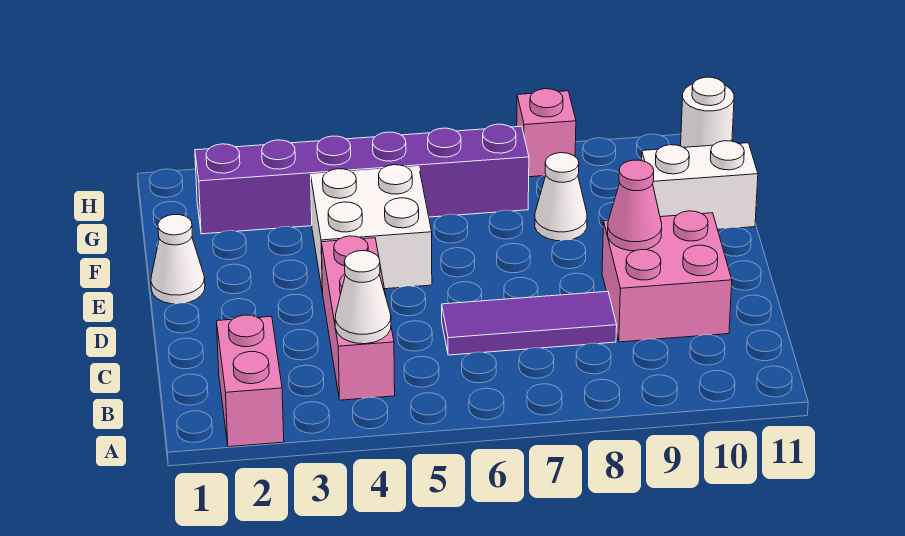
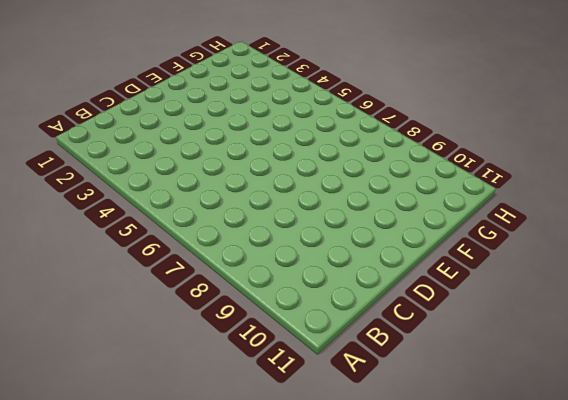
none -> pink 1x2 brick [217,315,284,447]
none -> pink 1x3 brick [321,236,395,400]
none -> purple 1x3 tile [442,291,617,355]

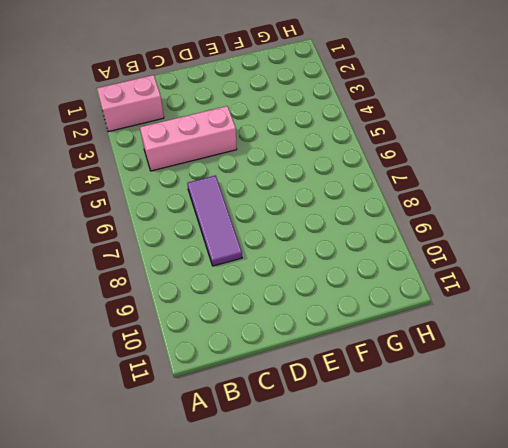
none -> pink 2x2 brick [602,211,732,342]
none -> white 1x1 cone [151,215,205,304]
none -> white 2x2 brick [311,165,432,293]

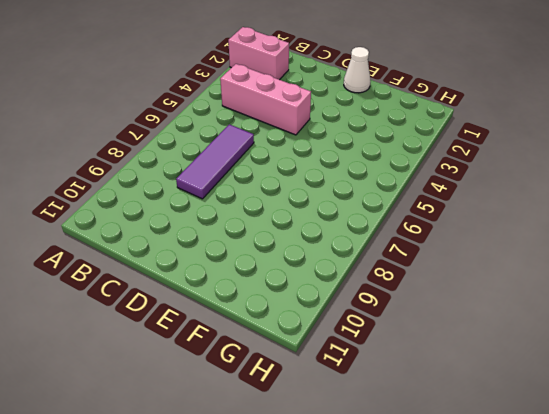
none -> pink 2x2 brick [602,211,732,342]
none -> white 2x2 brick [311,165,432,293]
none -> white 1x1 cone [535,153,587,241]

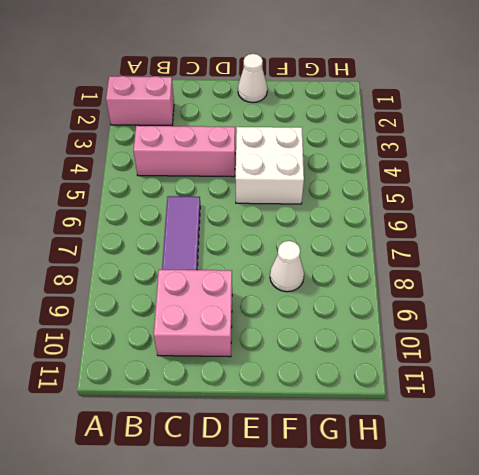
none -> white 1x2 brick [642,141,758,229]
none -> purple 1x6 brick [195,124,529,234]
none -> pink 1x1 brick [517,89,576,177]

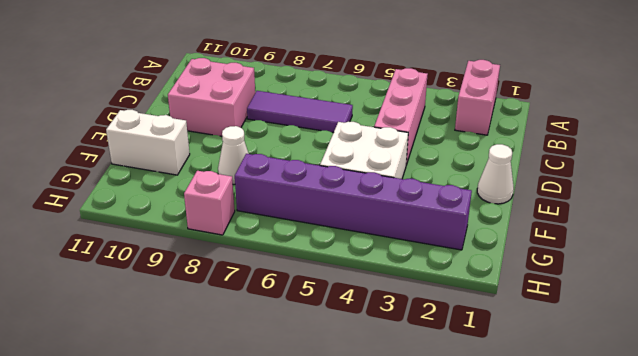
none -> white 1x1 round brick [681,77,734,147]
none -> white 1x1 cone [335,251,391,344]
none -> pink 1x1 cone [608,160,662,251]

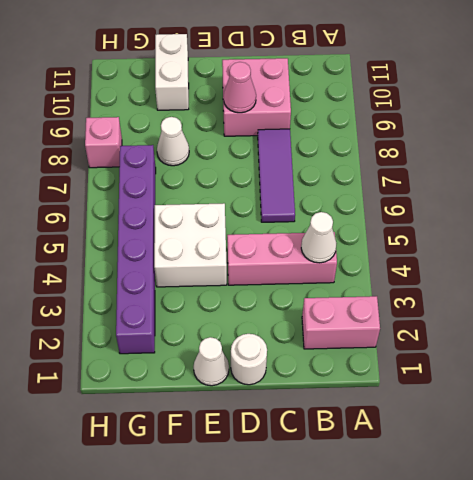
white 1x1 round brick [231,334,267,385] -> white 1x1 round brick moved to [681,77,734,147]

